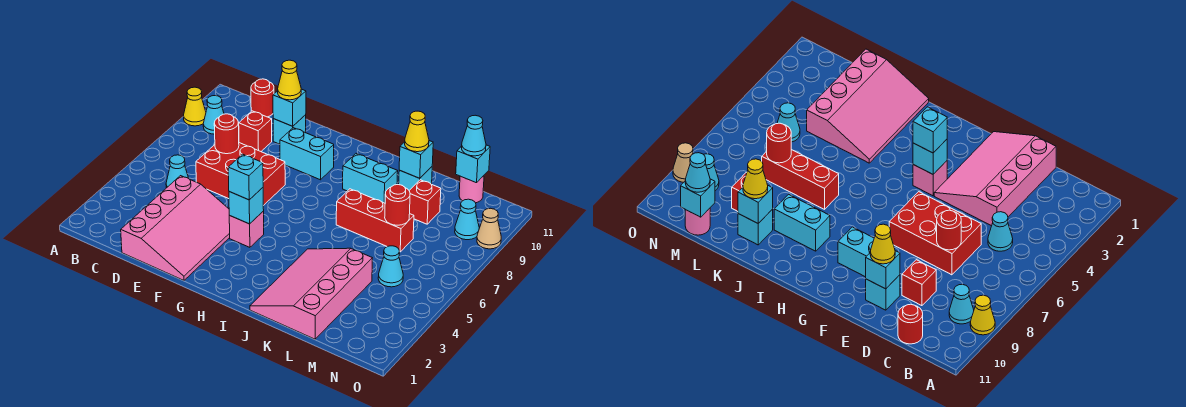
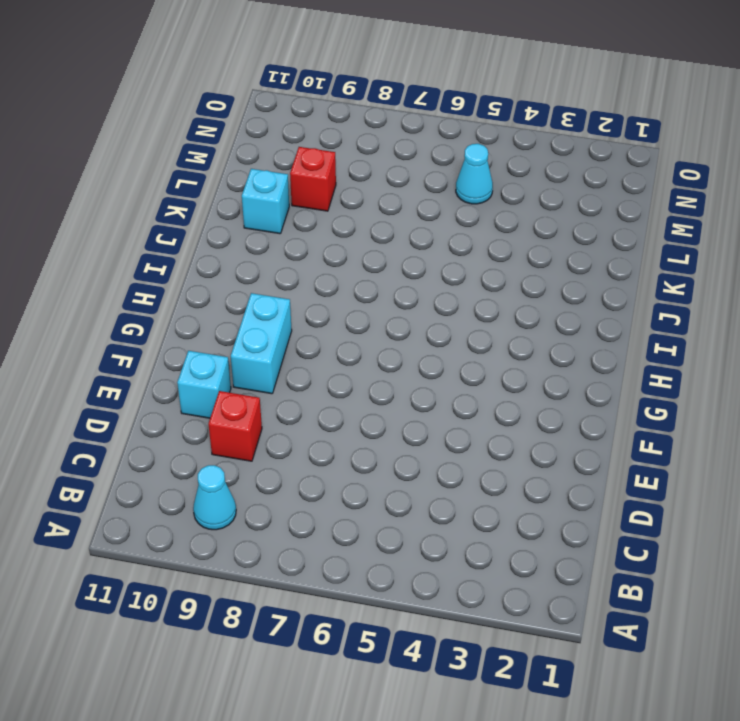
none -> yellow 1x1 cone [184,87,206,126]
none -> cyan 1x1 cone [166,155,188,188]
none -> red 1x1 round brick [251,79,274,117]

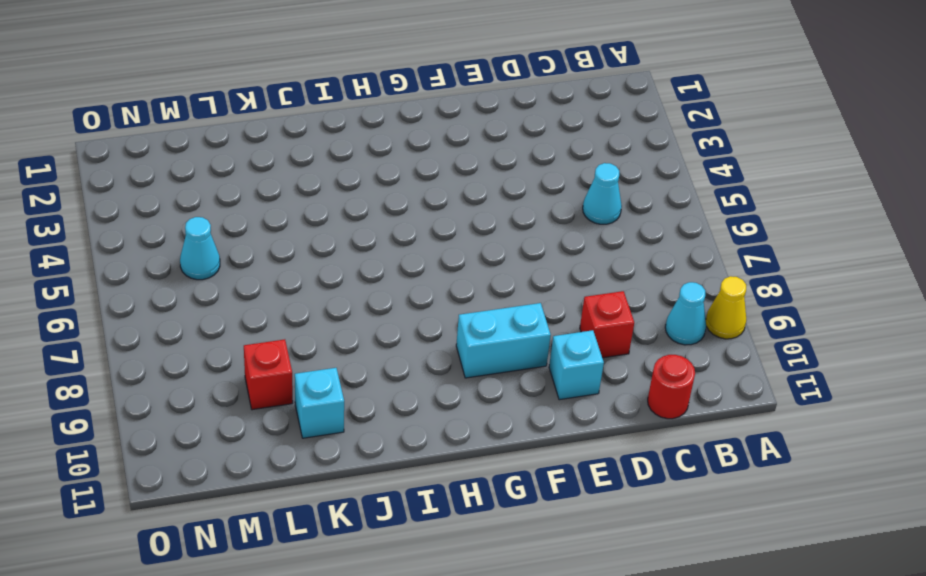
none -> pink 3x4 slope [121,176,230,280]
none -> red 2x3 brick [196,143,285,206]
none -> pink 1x1 brick [229,211,264,247]

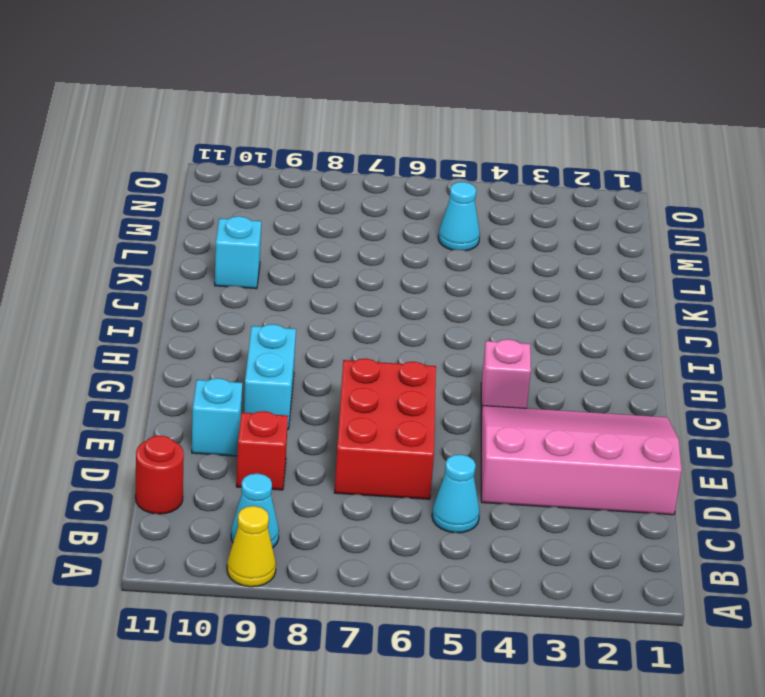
none -> cyan 1x2 brick [343,154,398,203]
none -> pink 3x4 slope [250,248,372,339]
none -> red 1x3 brick [336,189,414,252]

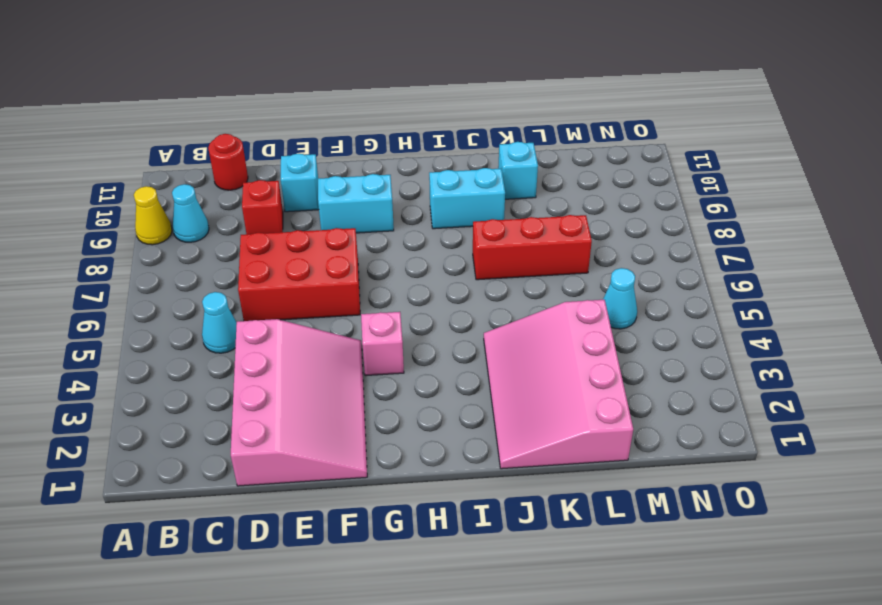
none -> red 1x1 brick [409,180,441,224]
none -> pink 1x1 round brick [459,176,484,203]
none -> cyan 1x1 cone [455,199,479,240]

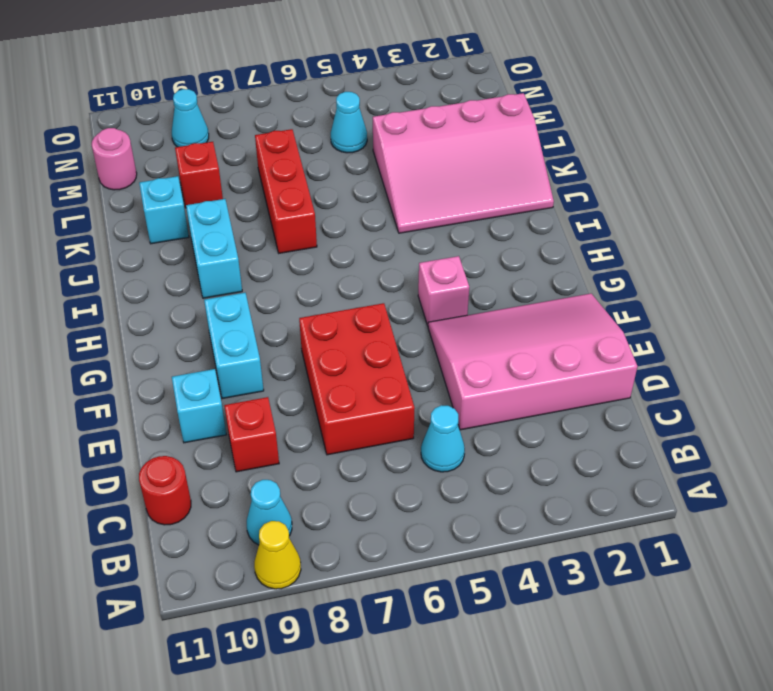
none -> tan 1x1 cone [477,208,501,249]
none -> red 1x1 round brick [214,114,239,154]
none -> cyan 1x1 brick [273,89,306,126]

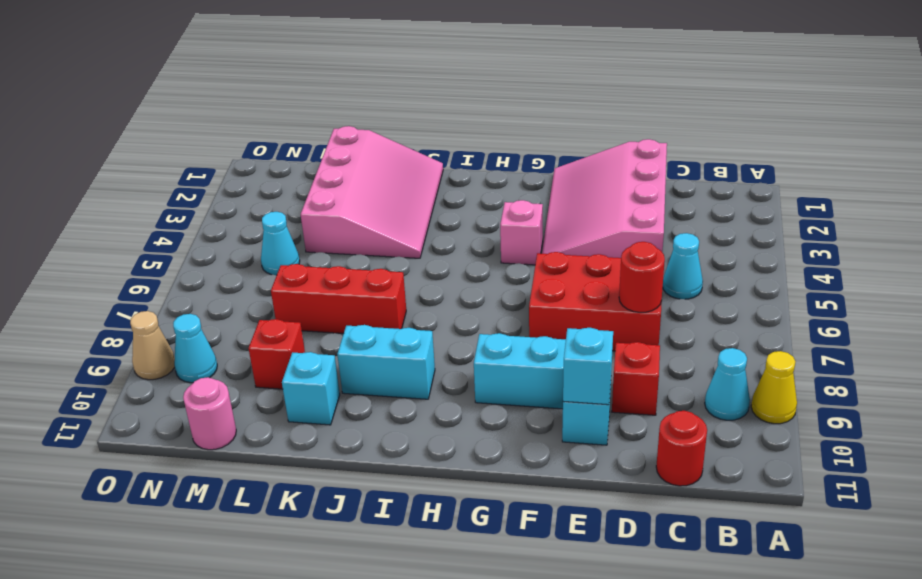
none -> cyan 1x1 brick [229,188,264,224]
none -> cyan 1x1 brick [399,141,433,178]
none -> red 1x1 round brick [385,185,410,225]

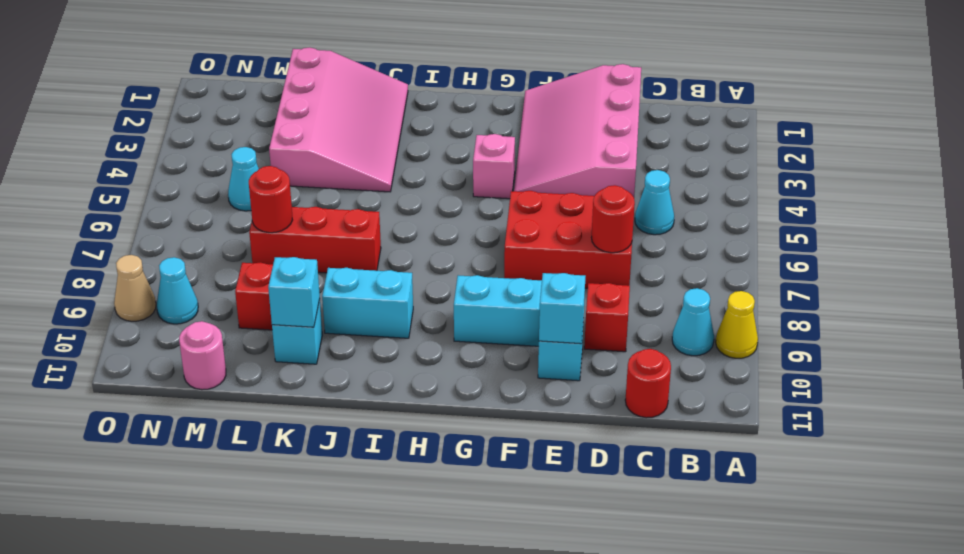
none -> cyan 1x1 brick [229,188,264,224]
none -> cyan 1x1 brick [456,145,490,183]
none -> yellow 1x1 cone [278,60,301,100]

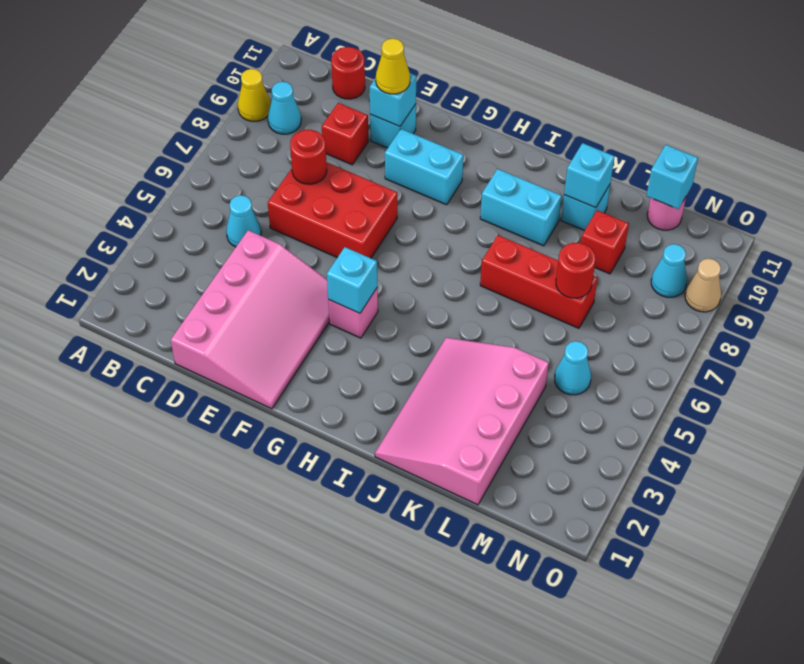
none -> cyan 1x1 brick [228,154,263,200]
none -> yellow 1x1 cone [405,111,429,152]
none -> cyan 1x1 cone [462,115,486,156]

